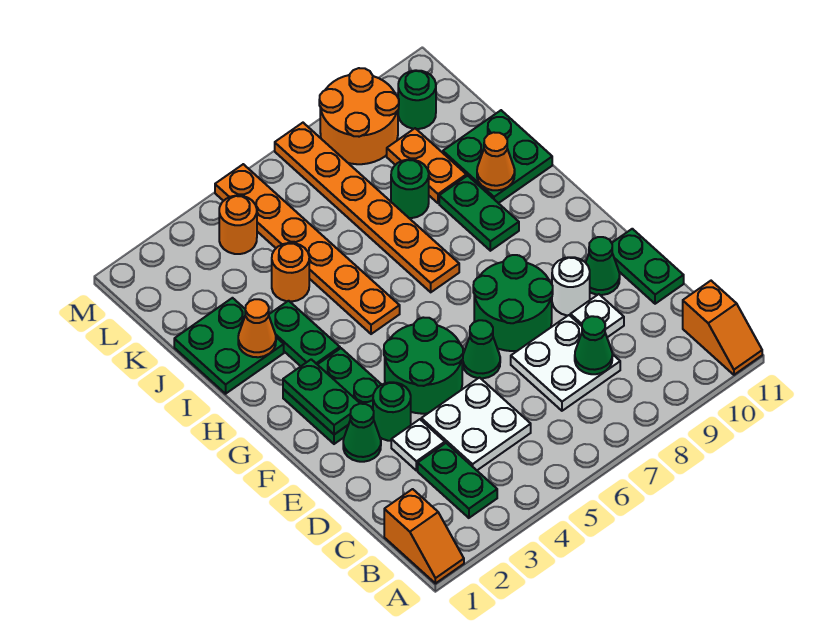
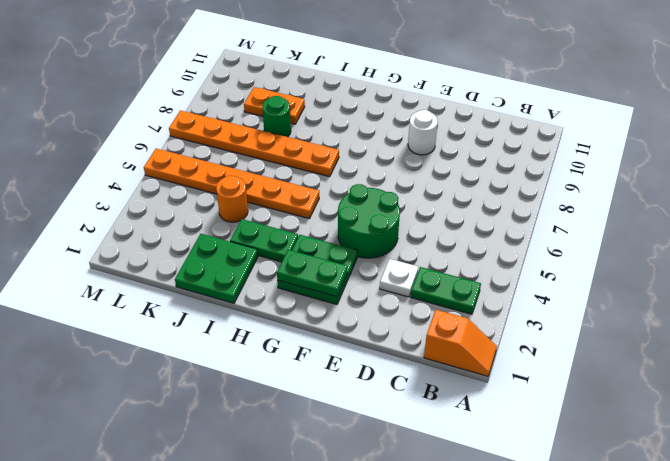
none -> orange 1x2 slope [683,281,762,375]
none -> white 2x2 plate [421,378,531,470]
none -> white 2x2 plate [511,315,620,411]
none -> white 1x1 plate [570,294,624,337]

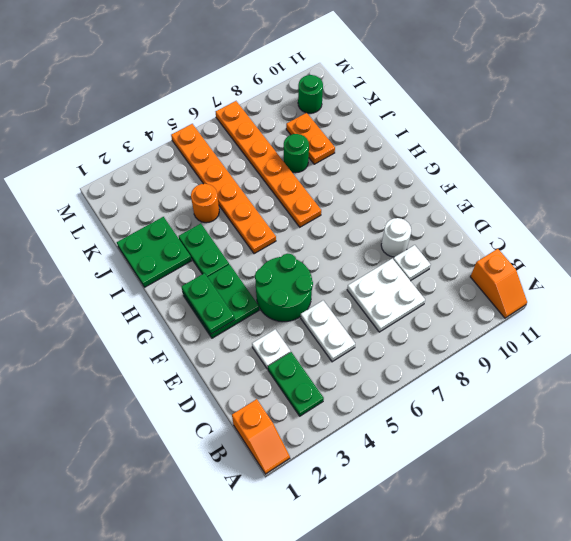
white 1x2 plate [301,301,355,362] -> white 2x2 plate [421,378,531,470]
none -> green 1x2 plate [612,229,684,304]
none -> green 1x1 cone [343,404,381,462]
none -> green 1x1 round brick [373,382,411,441]
none -> green 1x1 cone [462,320,500,378]

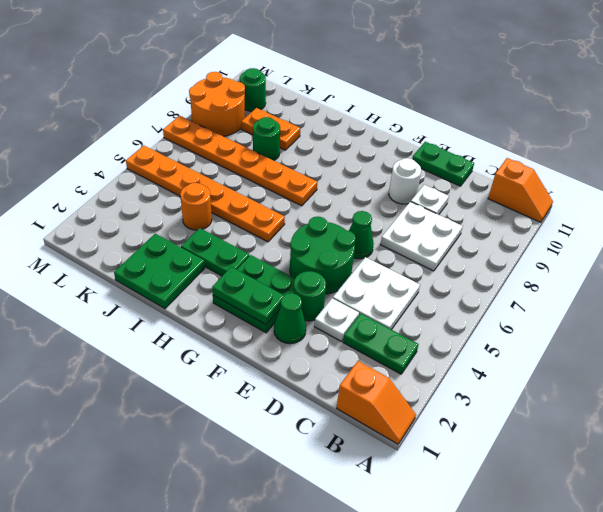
none -> green 2x2 round brick [473,255,553,351]
none -> green 1x1 cone [586,237,620,295]
none -> green 1x2 plate [439,176,519,251]
none -> green 2x2 plate [443,110,552,203]

